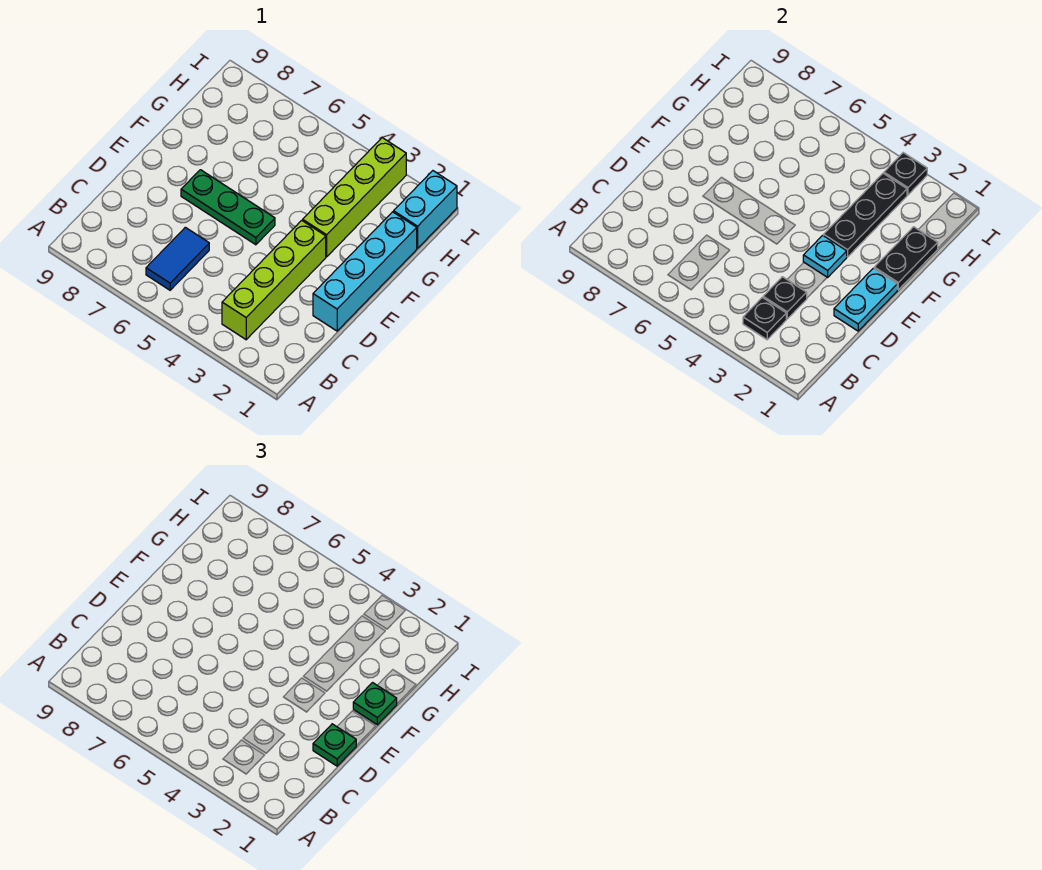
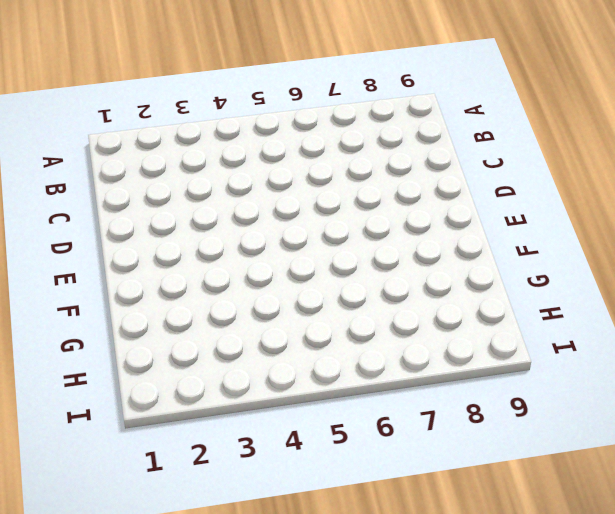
none -> lime 1x4 brick [222,220,326,340]
none -> blue 1x2 tile [146,227,209,290]
none -> cyan 1x4 brick [313,212,417,331]

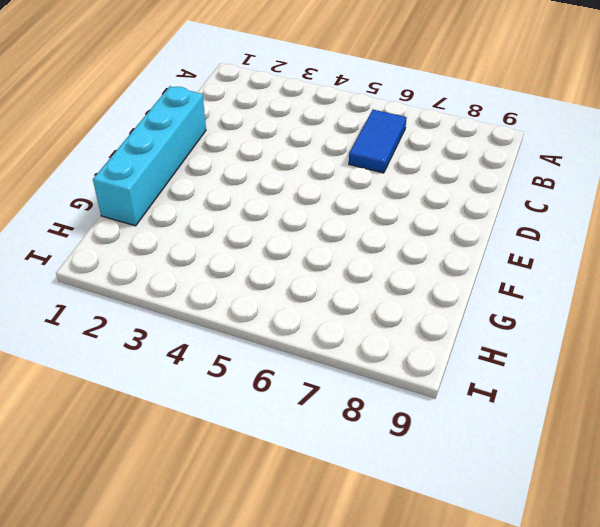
none -> lime 1x4 brick [222,220,326,340]
none -> green 1x3 plate [181,170,275,245]
none -> lime 1x4 brick [303,138,406,257]

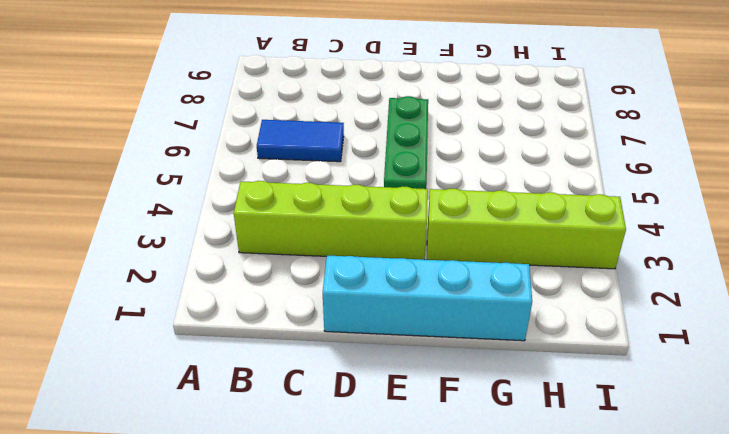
none -> cyan 1x2 brick [394,171,457,248]
none -> black 1x1 plate [743,297,786,340]
none -> black 1x1 plate [763,277,807,319]

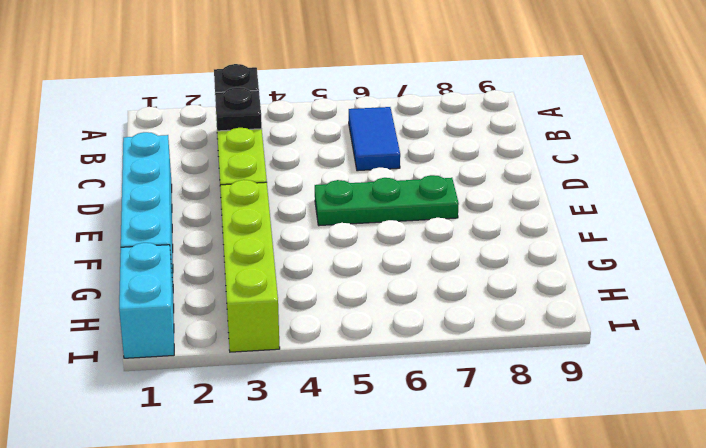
none -> cyan 1x2 plate [834,268,897,331]
none -> cyan 1x1 plate [803,235,847,278]
none -> black 1x2 plate [874,227,938,290]

